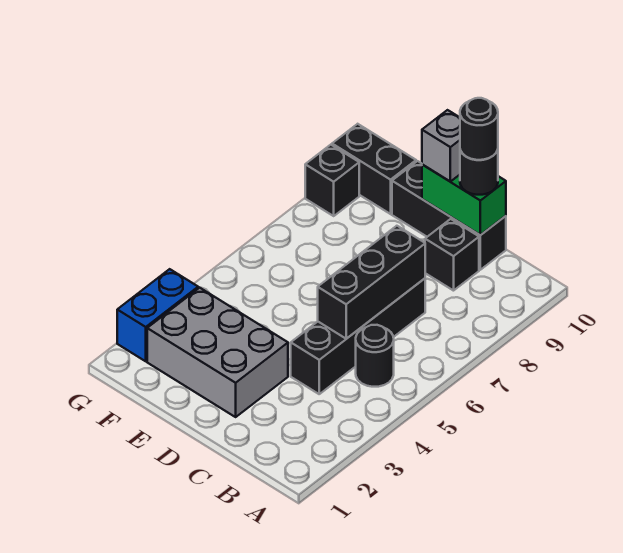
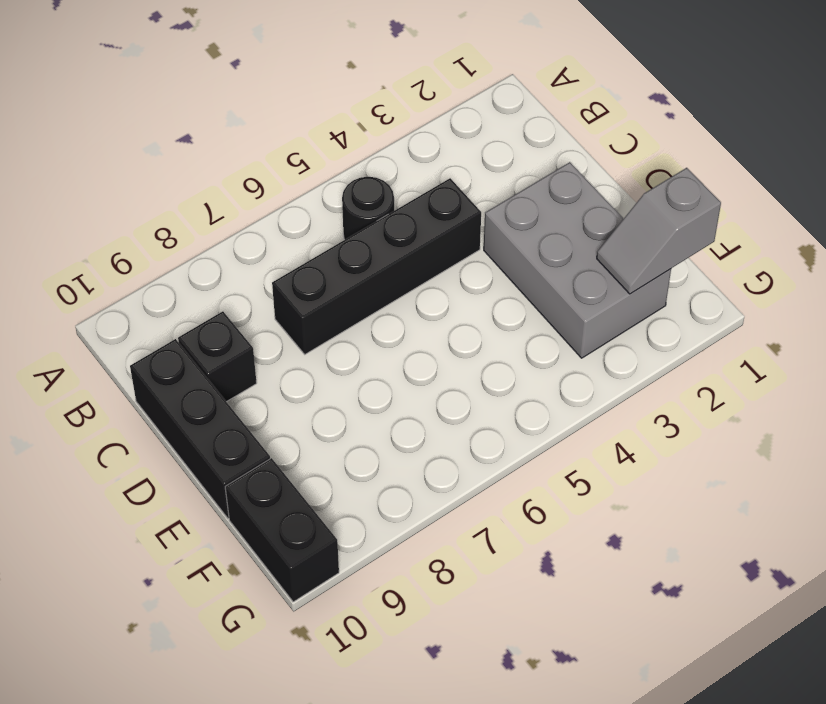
grey 1x2 slope [597,168,721,294] -> none
none -> blue 1x2 brick [117,269,198,361]
none -> black 1x1 brick [305,145,359,216]
none -> black 1x3 brick [318,226,425,339]

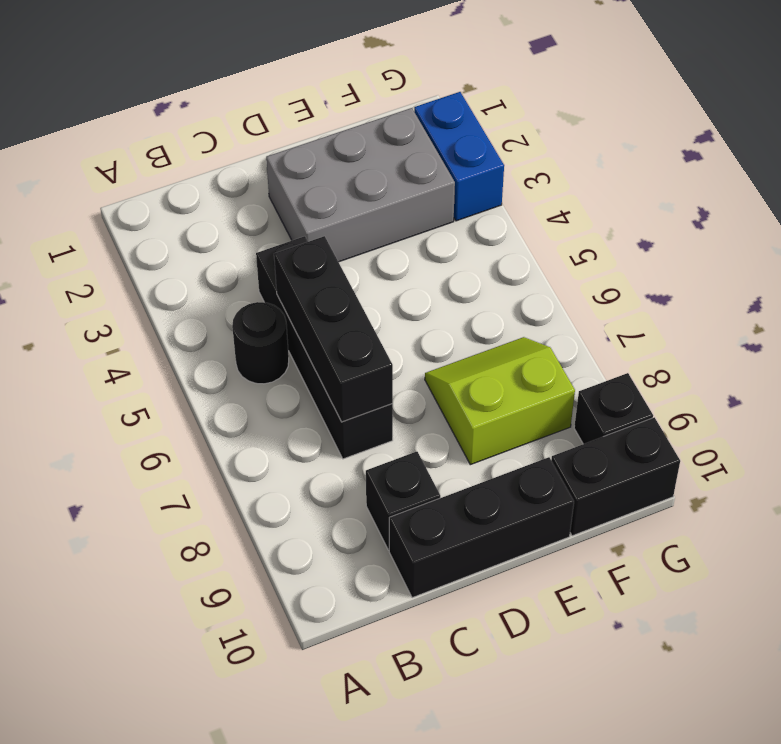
lime 2x2 slope [425,337,575,465] -> none
none -> green 1x2 brick [422,165,506,235]
none -> black 1x1 round brick [460,150,498,195]
none -> grey 1x1 brick [422,110,460,181]

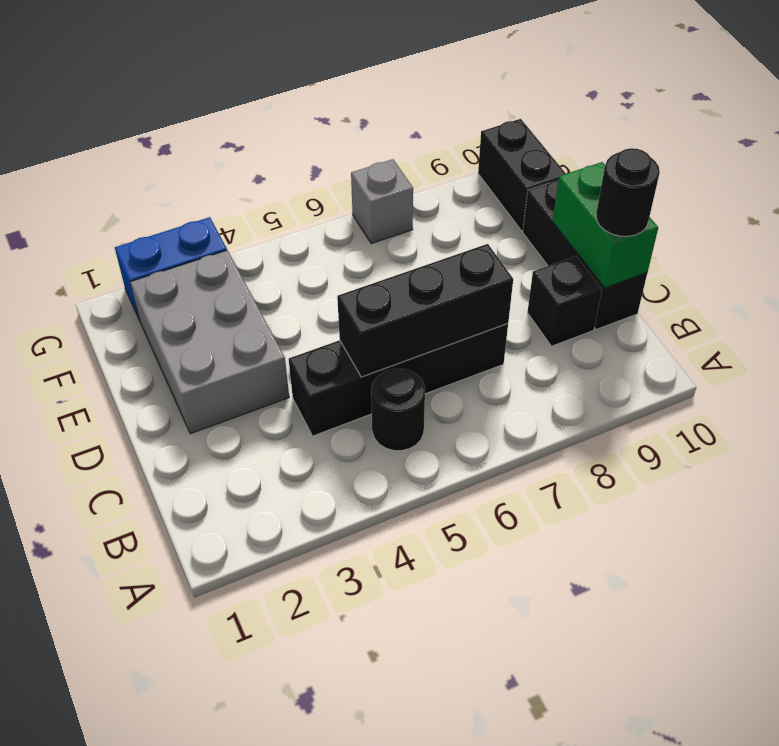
grey 1x1 brick [351,159,413,244] -> grey 1x1 brick moved to [422,110,460,181]
none -> black 1x1 brick [305,145,359,216]
none -> black 1x1 round brick [460,98,498,160]

